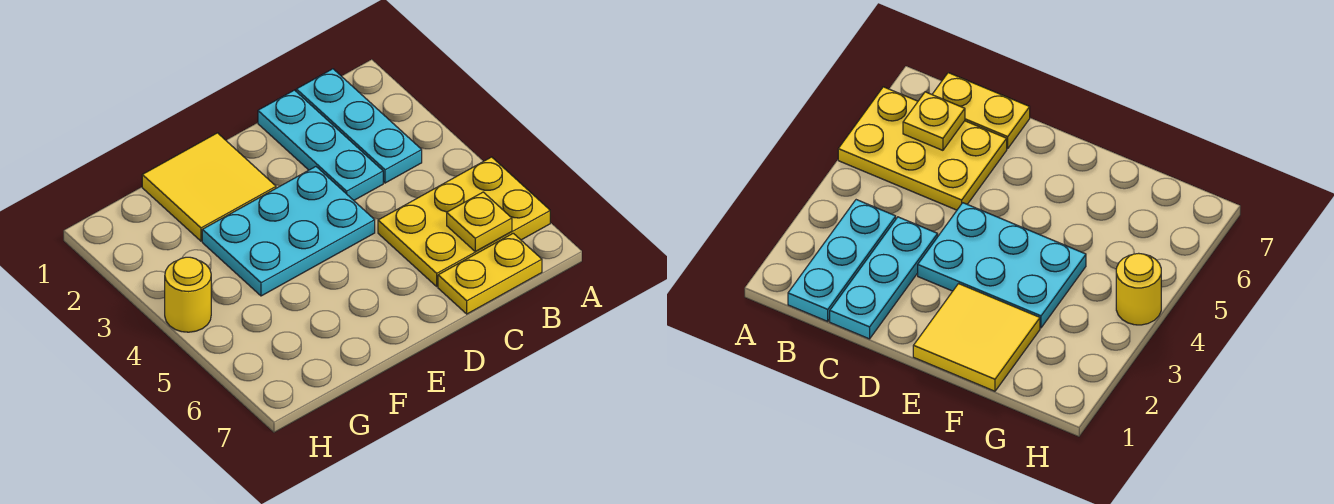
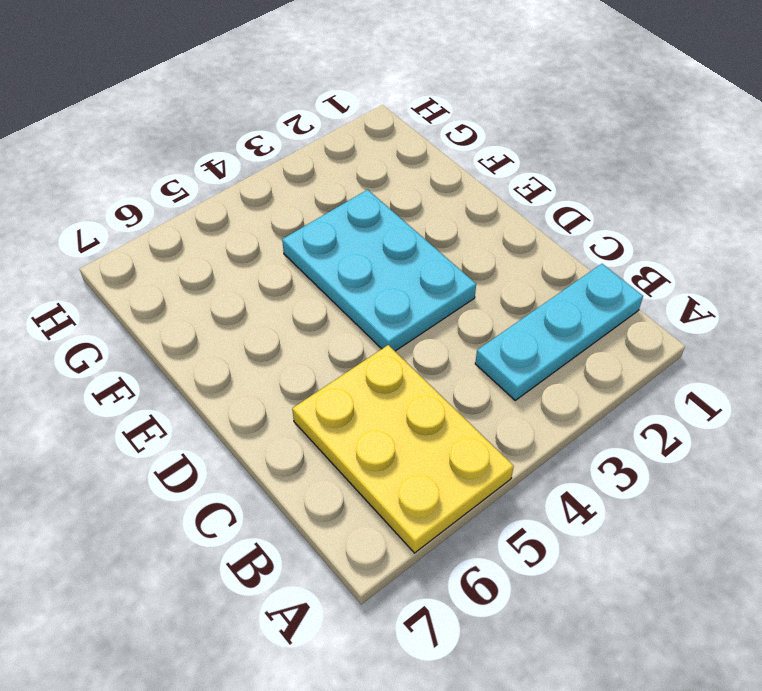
none -> yellow 1x2 plate [438,233,542,314]
none -> cyan 1x3 plate [258,90,383,200]

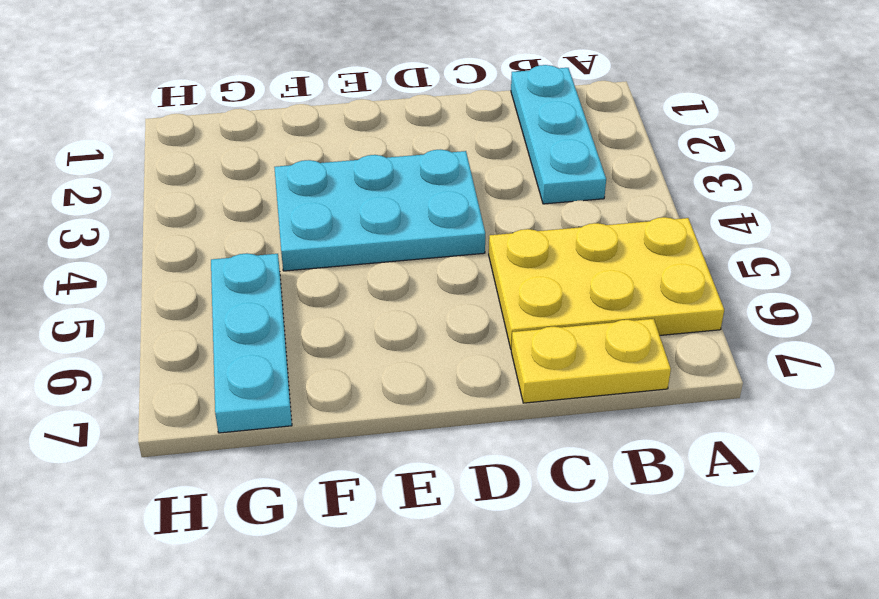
cyan 1x3 plate [211,253,292,433] -> cyan 1x3 plate moved to [258,90,383,200]
none -> yellow 2x2 tile [142,133,276,241]
none -> yellow 1x1 round brick [165,257,211,332]

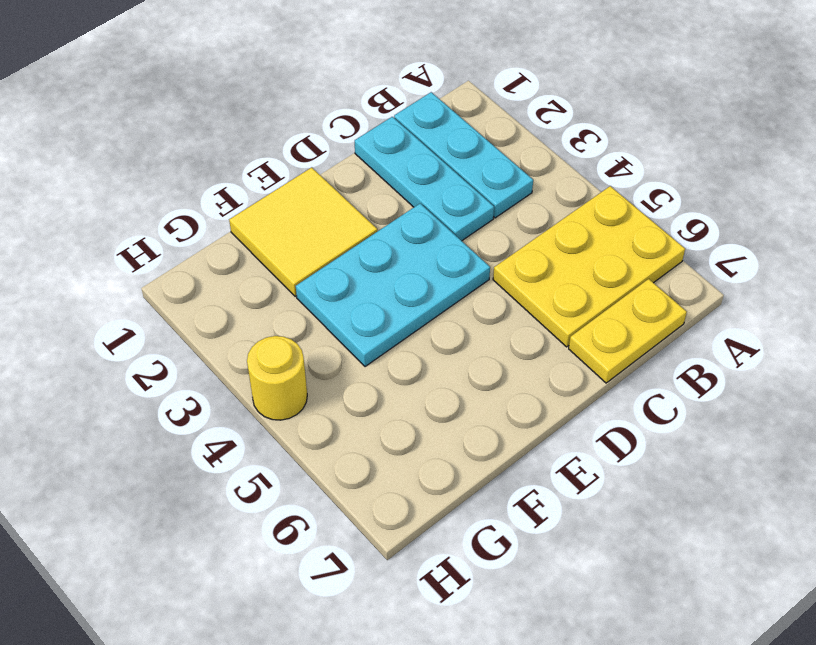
none -> yellow 1x1 plate [447,192,512,251]

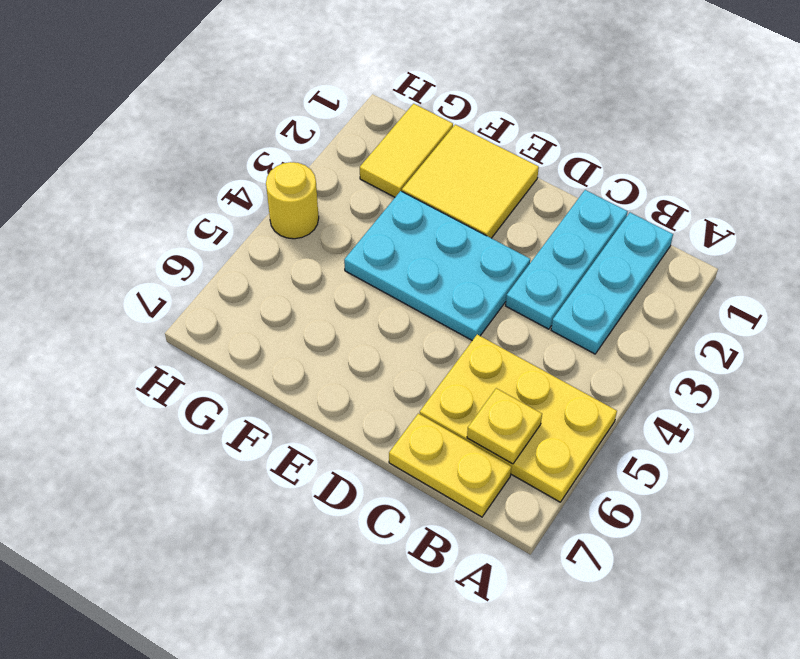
yellow 1x2 tile [360,104,453,197] -> none

